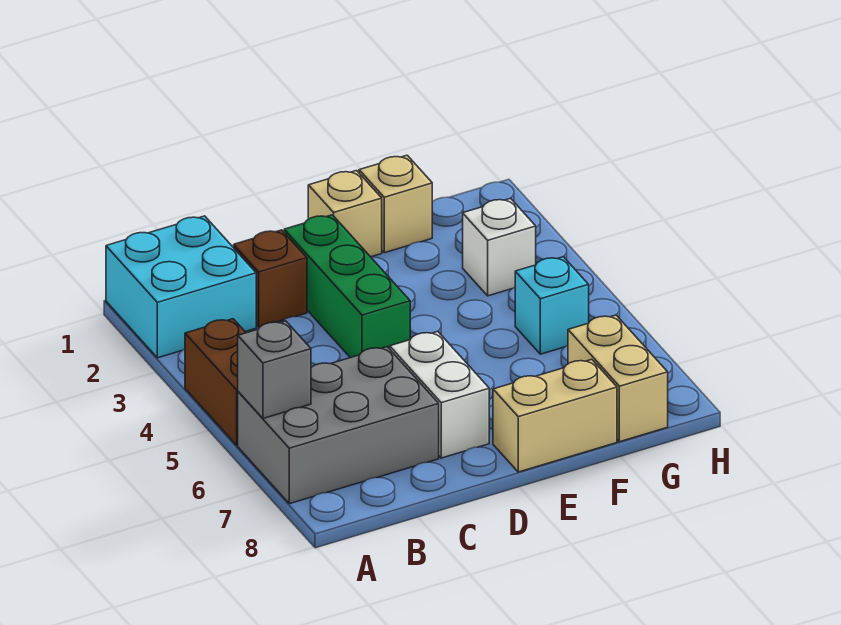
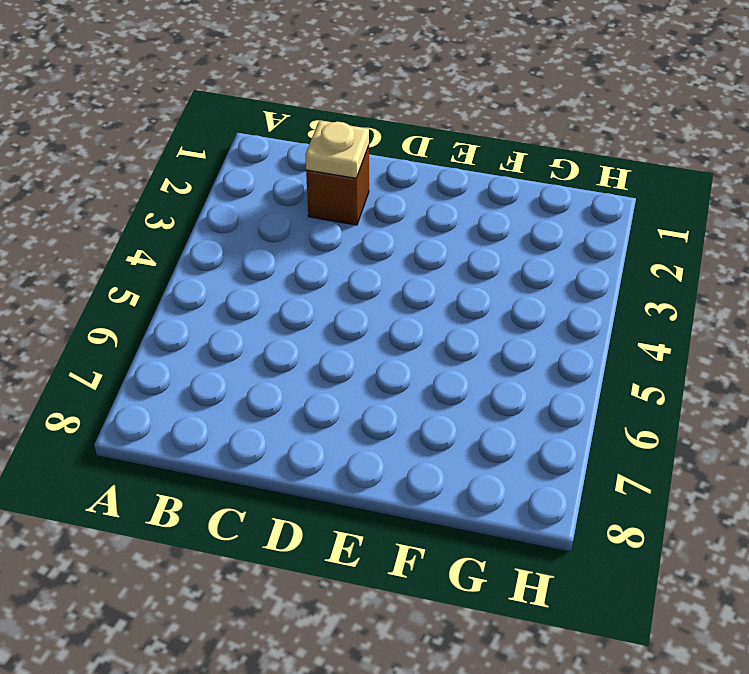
tan 1x1 plate [305,121,369,178] -> none
none -> cyan 2x2 brick [106,216,256,358]
none -> brown 1x2 brick [185,319,246,445]
none -> grey 2x3 brick [238,347,439,504]

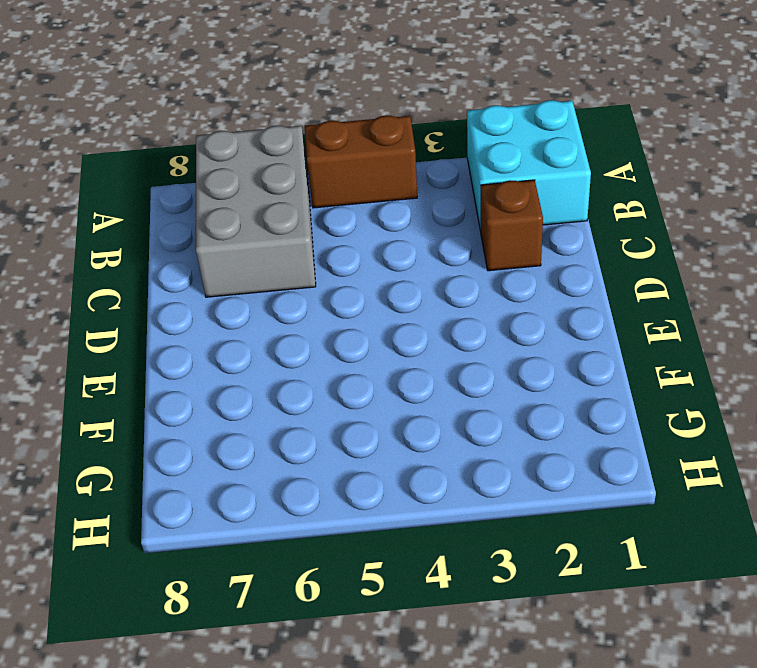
none -> green 1x3 brick [284,215,410,358]
none -> white 1x2 brick [390,331,489,458]
none -> tan 1x1 brick [308,171,382,257]

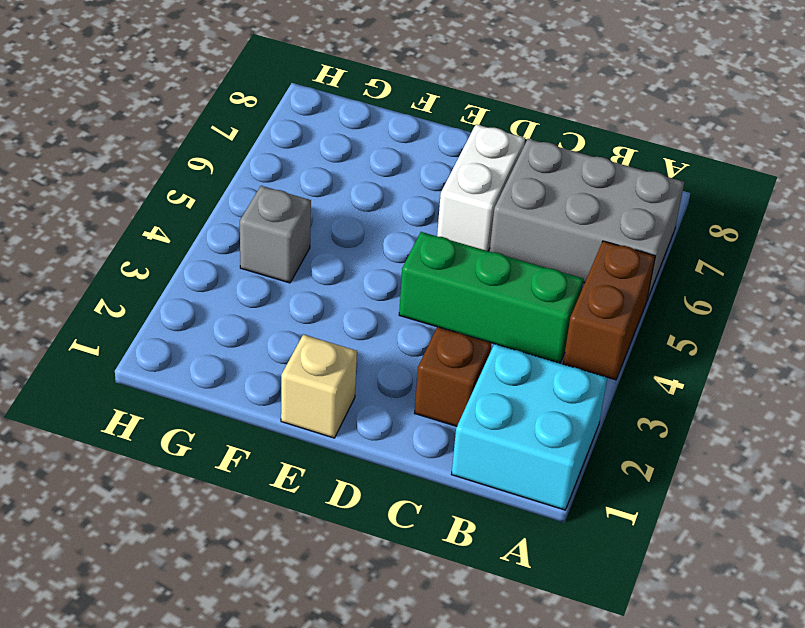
green 1x3 brick [399,232,583,363] -> green 1x3 brick turned to [284,215,410,358]
grey 1x1 brick [240,186,311,283] -> grey 1x1 brick moved to [238,321,311,418]
none -> tan 1x2 brick [493,359,617,472]
none -> tan 1x1 brick [359,155,432,253]
none -> white 1x1 brick [463,198,536,296]

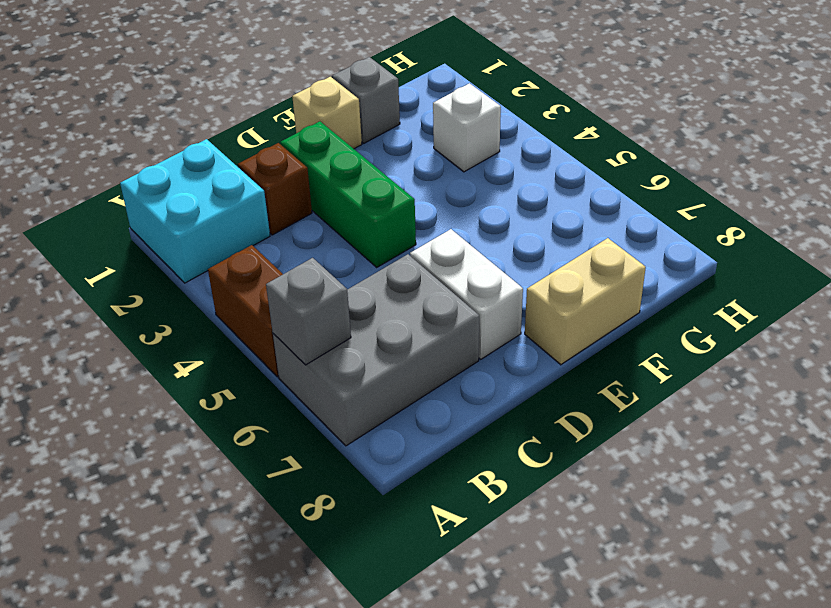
grey 1x1 brick [332,57,400,143] -> tan 1x1 brick [359,155,432,253]
none -> cyan 1x1 brick [515,257,589,354]
none -> tan 1x2 brick [568,315,668,442]

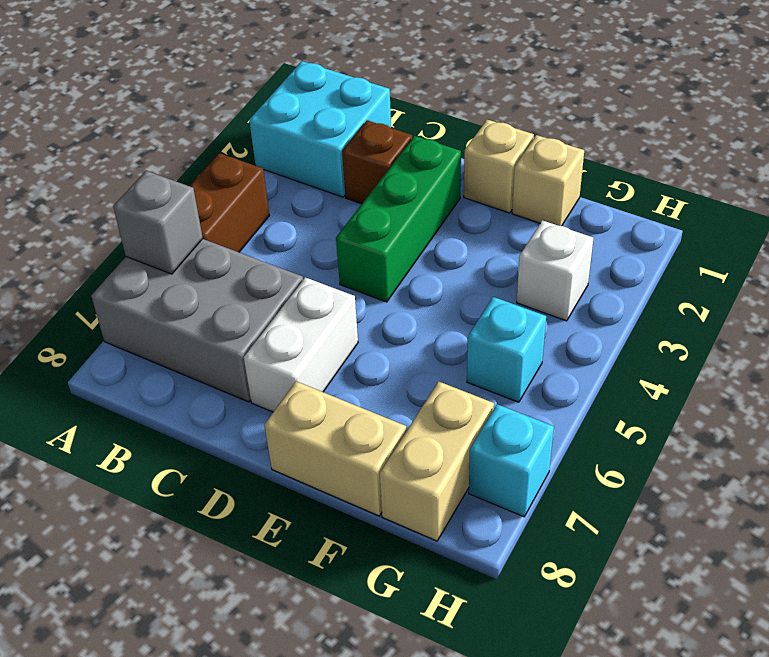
cyan 1x1 brick [469,404,554,517] -> none

